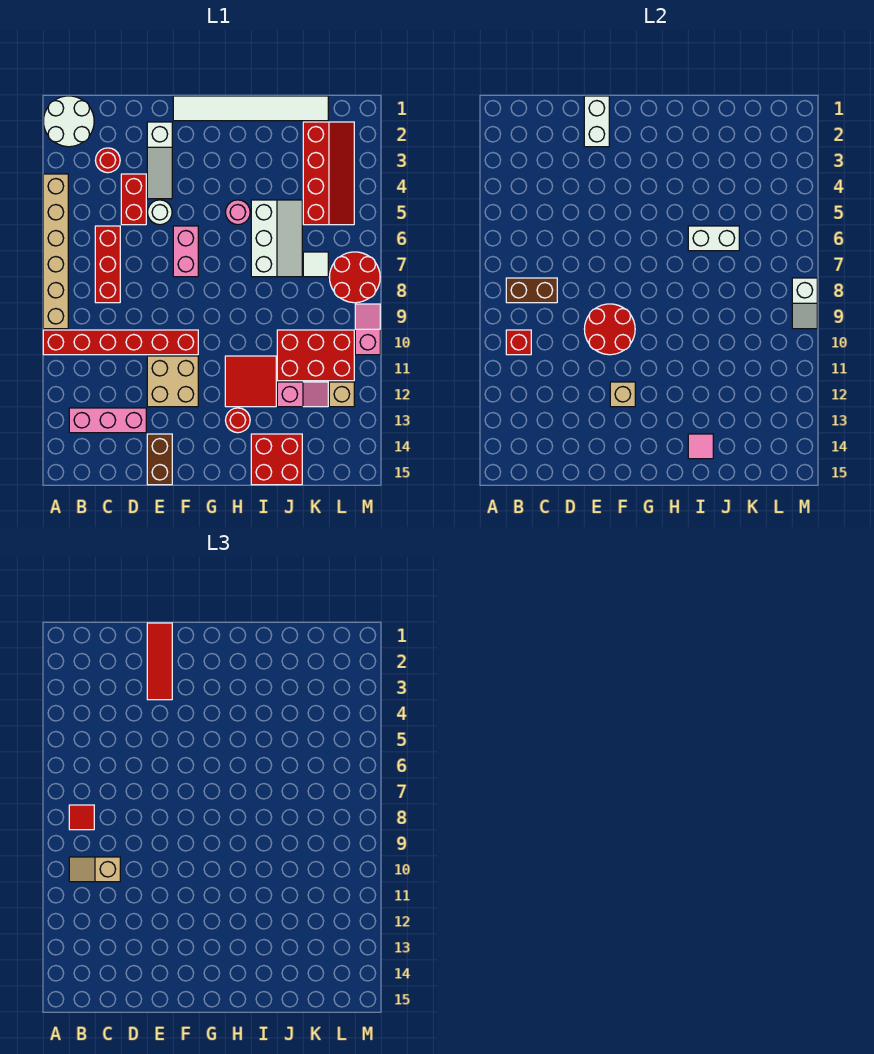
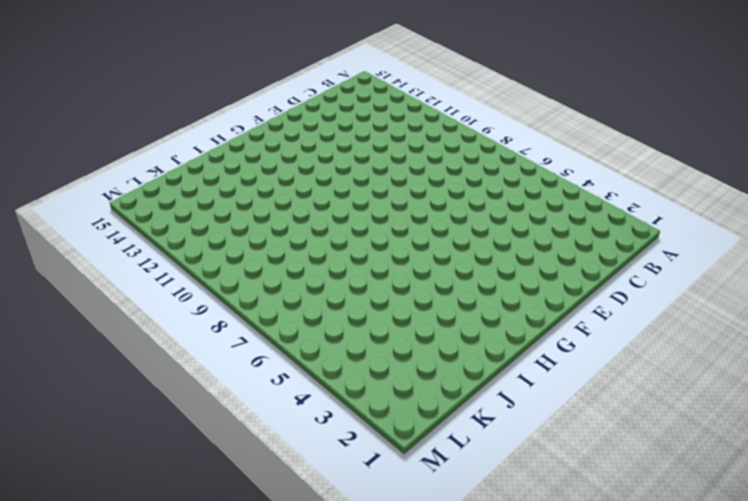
none -> white 2x2 round brick [43,96,94,147]
none -> tan 1x6 brick [43,174,68,329]
none -> red 1x6 brick [43,330,198,355]
none -> pink 1x3 brick [69,408,146,433]

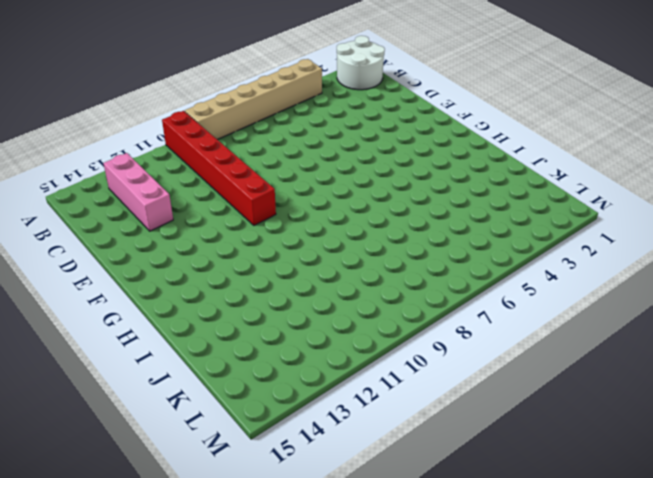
none -> red 1x1 round brick [95,148,120,173]
none -> red 1x3 brick [95,226,120,303]
none -> red 1x2 brick [121,174,146,225]
none -> white 1x3 slope [147,122,172,199]

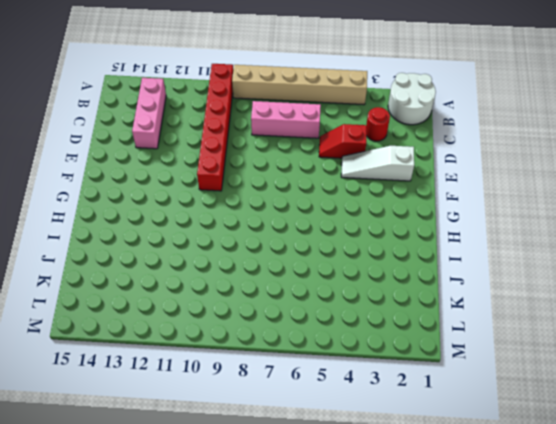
pink 1x3 brick [251,101,321,138] -> red 1x3 brick [95,226,120,303]
red 1x2 slope [319,124,367,158] -> red 1x2 brick [121,174,146,225]
none -> white 1x1 round brick [147,200,172,225]
none -> tan 2x2 brick [147,356,198,407]
none -> brown 1x2 brick [147,434,172,485]
none -> white 1x6 tile [173,96,328,121]

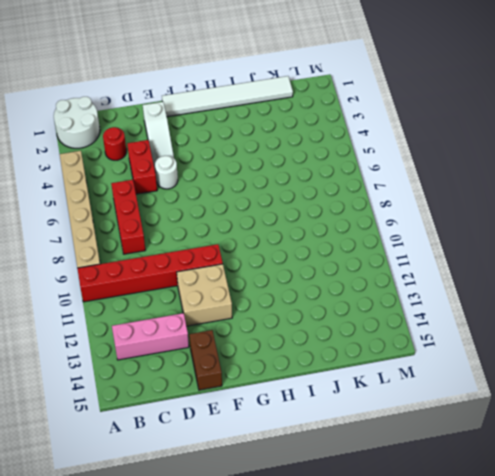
none -> pink 1x2 brick [173,226,198,277]
none -> pink 1x1 round brick [225,200,250,225]
none -> red 2x2 tile [225,356,276,407]
none -> red 1x1 round brick [225,408,250,433]

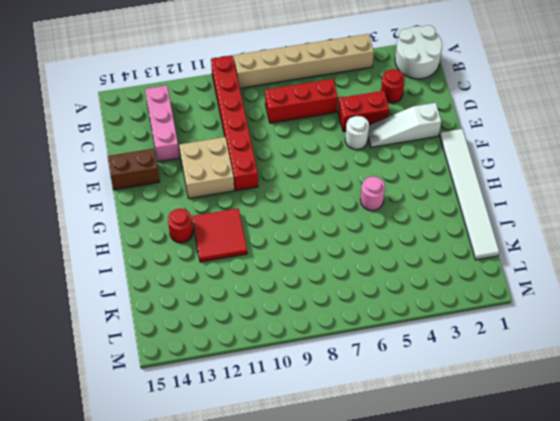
none -> pink 1x2 brick [173,226,198,277]
none -> white 2x3 slope [251,200,302,277]
none -> red 2x2 brick [251,434,302,485]
none -> red 2x3 brick [277,330,354,381]

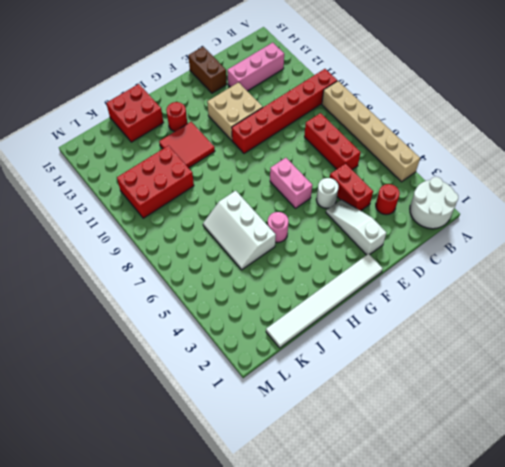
none -> pink 1x2 slope [277,382,328,407]
none -> red 2x4 slope [303,122,354,225]
none -> white 1x1 tile [303,252,328,277]
none -> red 2x2 round brick [329,252,380,303]

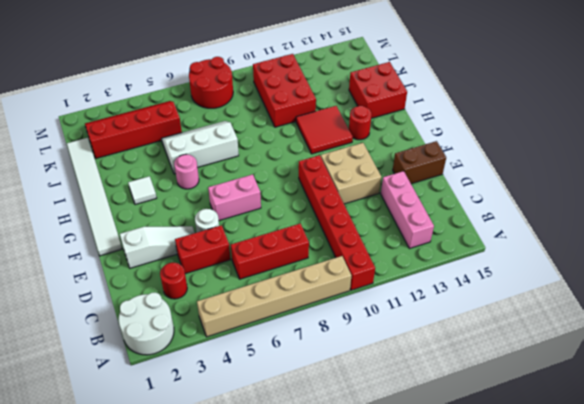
white 1x1 tile [128,176,157,205] -> white 1x1 tile moved to [303,252,328,277]
none -> pink 1x2 slope [277,382,328,407]
none -> tan 1x1 brick [329,382,354,407]
none -> pink 1x2 slope [355,304,380,355]
none -> brown 1x2 brick [506,278,557,303]

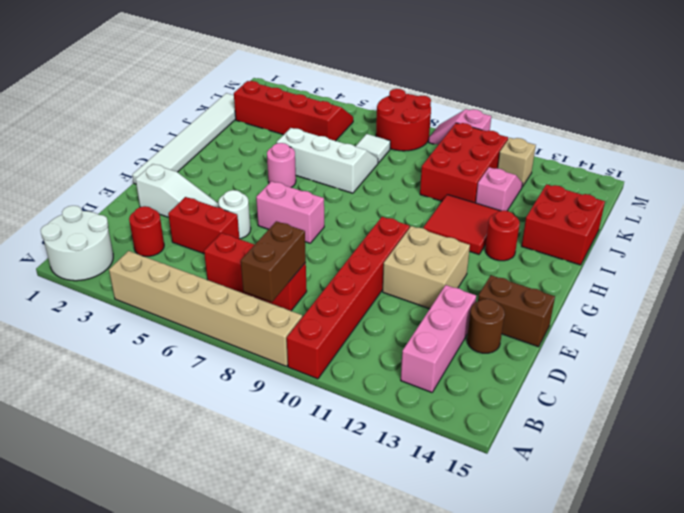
brown 1x1 round brick [467,299,505,353] -> none
none -> red 1x1 brick [506,330,531,355]
none -> white 1x2 brick [584,96,609,147]
none -> red 2x2 round brick [584,304,635,355]
none -> tan 1x1 brick [610,382,635,407]

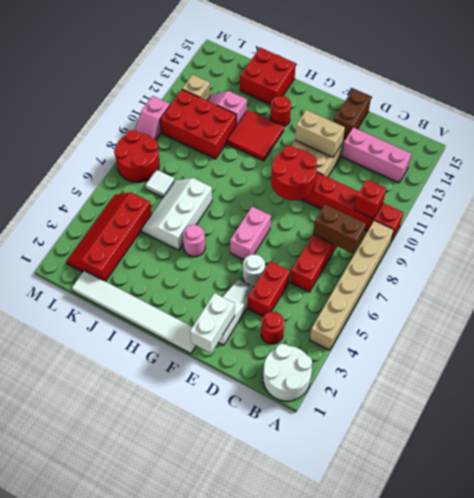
tan 1x2 brick [295,110,345,157] -> tan 1x1 brick [610,382,635,407]
none -> white 1x2 brick [688,226,739,251]
none -> pink 1x1 tile [688,434,713,459]
none -> white 1x2 slope [792,278,817,329]
none -> red 1x1 tile [69,805,94,830]

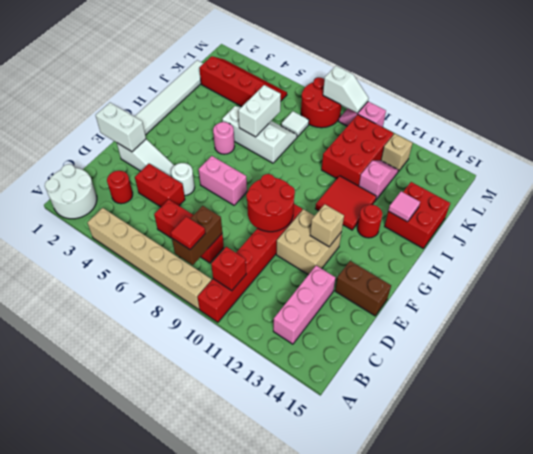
none -> tan 1x2 slope [69,857,120,882]
none -> red 1x3 tile [147,623,172,700]

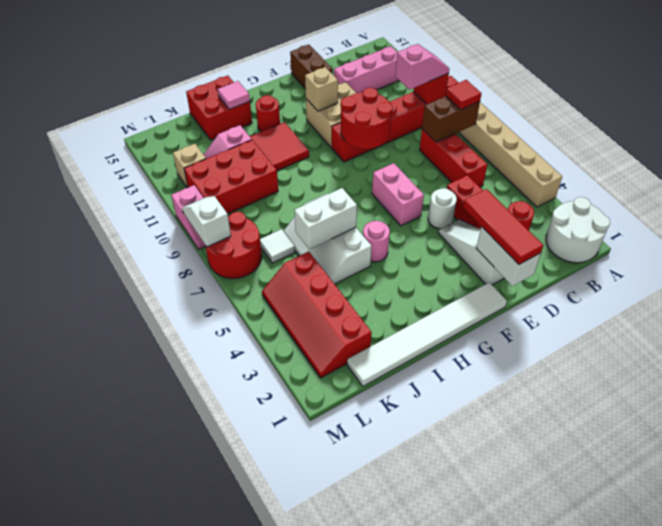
pink 1x2 slope [395,44,449,90] -> tan 1x2 slope [69,857,120,882]

